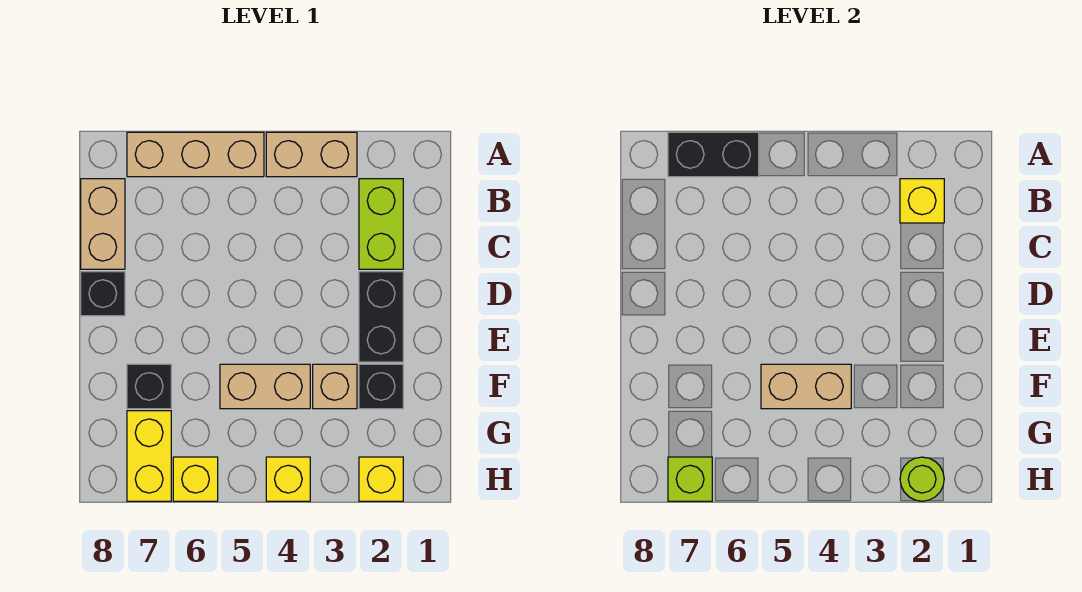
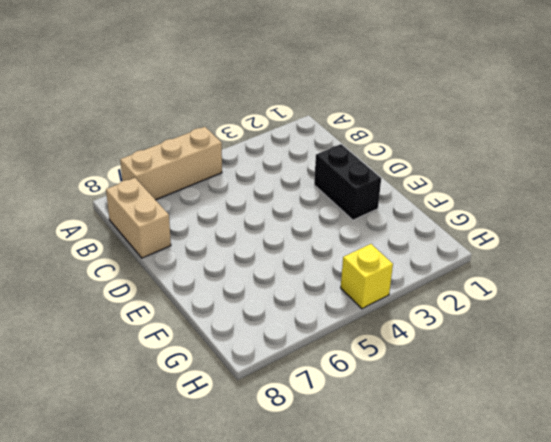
none -> tan 1x2 brick [266,132,357,177]
none -> lime 1x2 brick [359,179,403,269]
none -> black 1x1 brick [81,272,125,316]

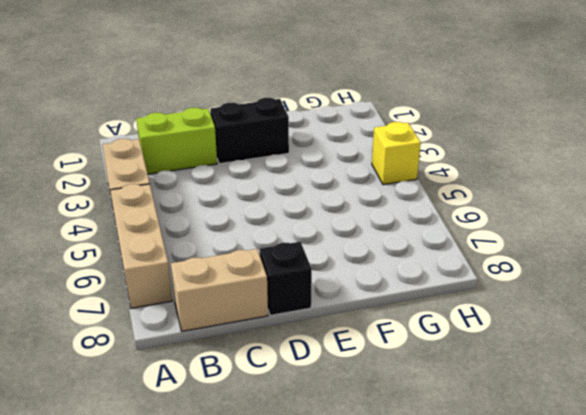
none -> black 1x1 brick [359,364,403,409]
none -> tan 1x1 brick [313,364,357,409]
none -> tan 1x2 brick [220,364,310,409]

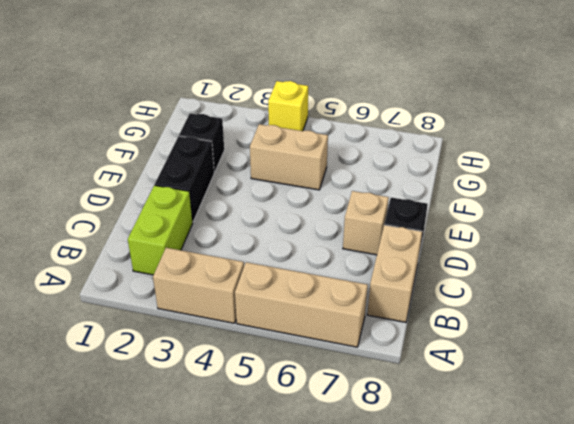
tan 1x1 brick [343,191,389,255] -> tan 1x1 brick moved to [313,364,357,409]
none -> black 1x1 brick [127,364,171,409]
none -> yellow 1x2 brick [127,411,171,501]
none -> yellow 1x1 brick [359,457,403,501]

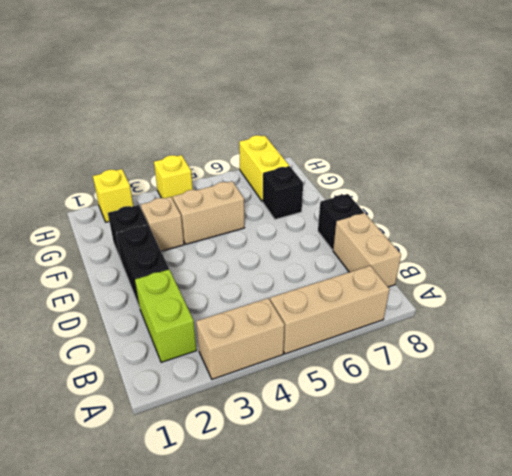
none -> yellow 1x1 brick [173,457,218,501]
none -> black 1x2 brick [668,132,759,177]
none -> yellow 1x1 brick [900,179,944,223]

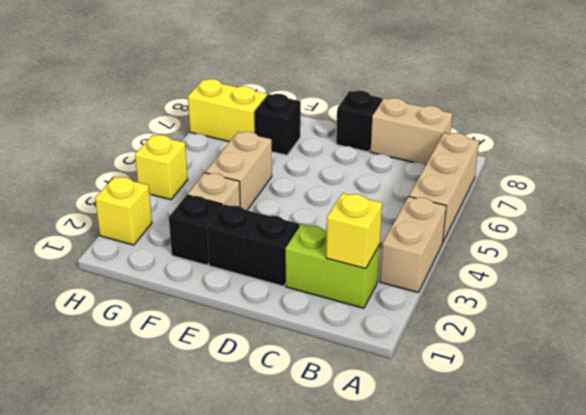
none -> yellow 1x1 brick [173,457,218,501]
none -> black 1x2 brick [668,132,759,177]
none -> tan 1x2 brick [761,364,851,409]

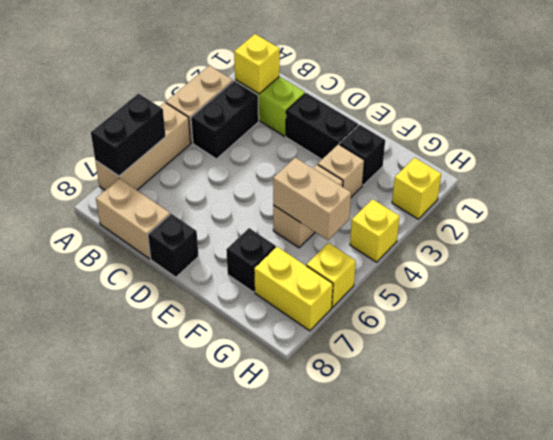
black 1x2 brick [191,81,259,159] -> none
tan 1x2 brick [273,157,351,240] -> tan 1x2 brick turned to [761,364,851,409]
none -> lime 1x1 round brick [900,457,944,501]
none -> lime 1x1 brick [668,457,712,501]

